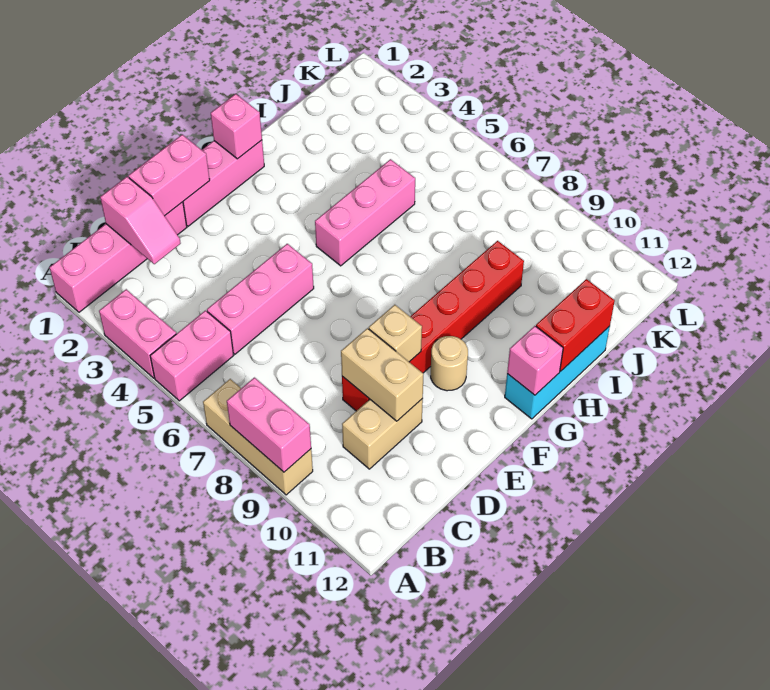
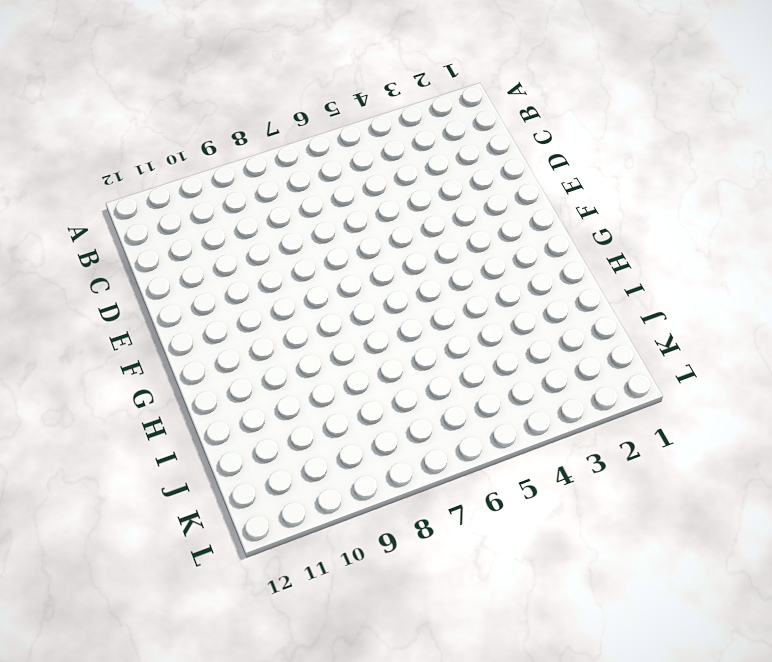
none -> pink 1x4 brick [50,202,187,312]
none -> pink 1x2 brick [99,289,176,378]
none -> pink 1x2 brick [150,311,234,401]

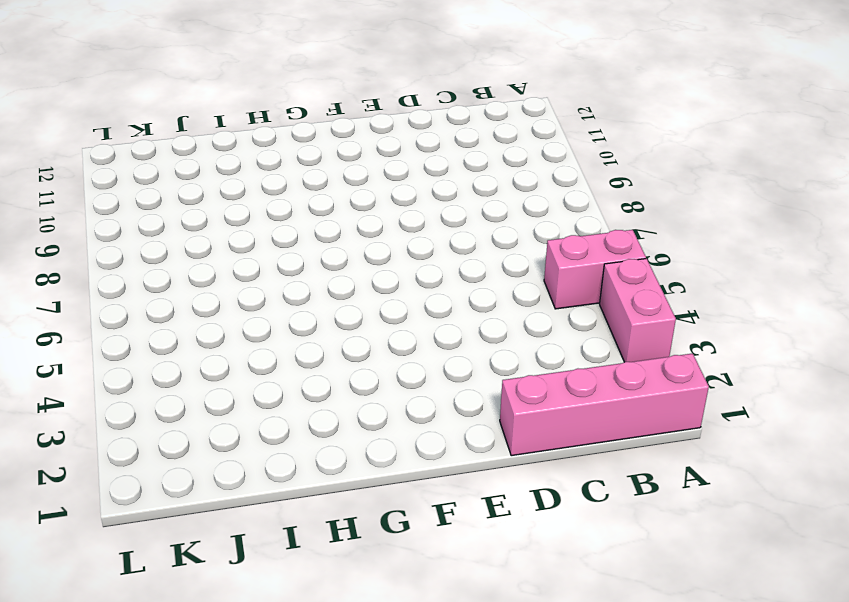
none -> tan 1x3 brick [203,379,313,495]
none -> pink 1x3 brick [207,244,314,354]
none -> tan 1x2 brick [342,399,423,469]

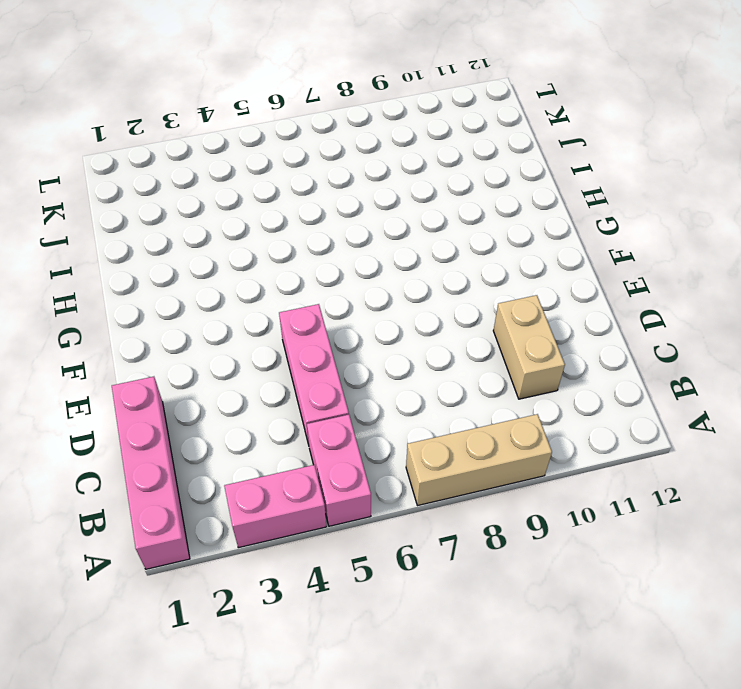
none -> red 1x6 brick [342,241,524,411]
none -> pink 1x3 brick [183,140,264,226]
none -> tan 1x1 round brick [431,336,468,391]

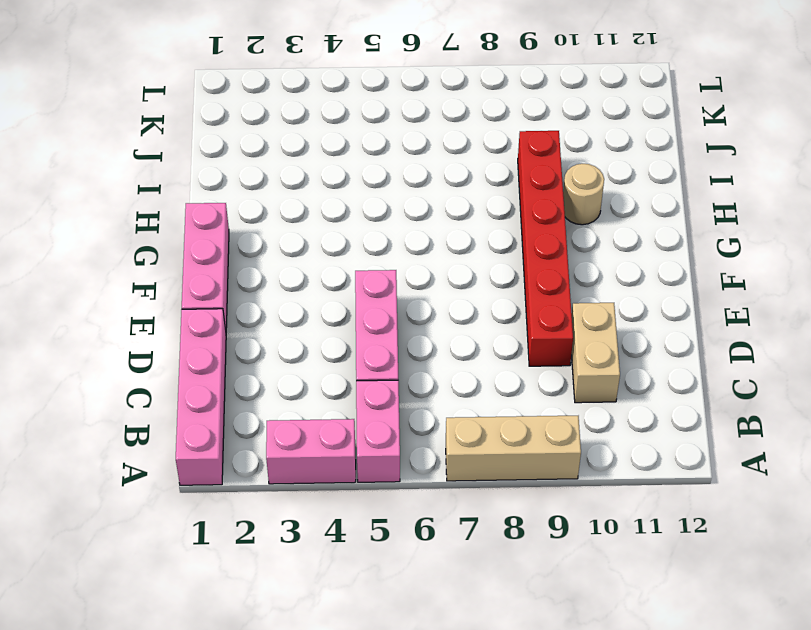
tan 1x1 round brick [563,164,604,225] -> tan 1x1 round brick moved to [431,336,468,391]
none -> pink 1x3 brick [315,159,415,266]
none -> cyan 1x3 brick [505,326,610,419]
none -> pink 1x2 brick [227,378,311,472]

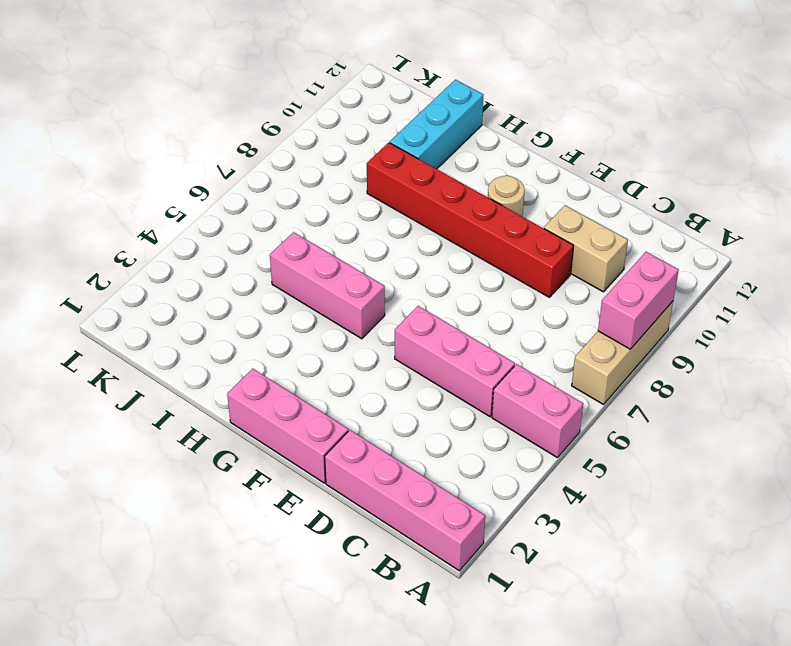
cyan 1x3 brick [390,80,483,169] -> cyan 1x3 brick turned to [505,326,610,419]
none -> pink 1x2 brick [99,289,176,378]
none -> pink 1x2 slope [100,177,181,264]
none -> pink 1x2 brick [129,135,210,216]

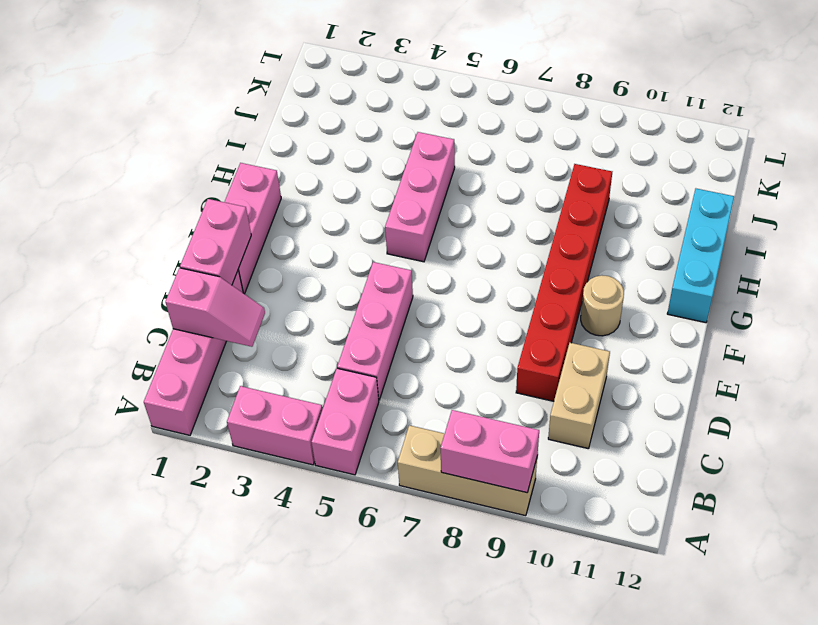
none -> tan 1x2 brick [341,328,423,421]
none -> tan 1x1 brick [369,305,422,362]
none -> pink 1x1 brick [211,94,262,159]

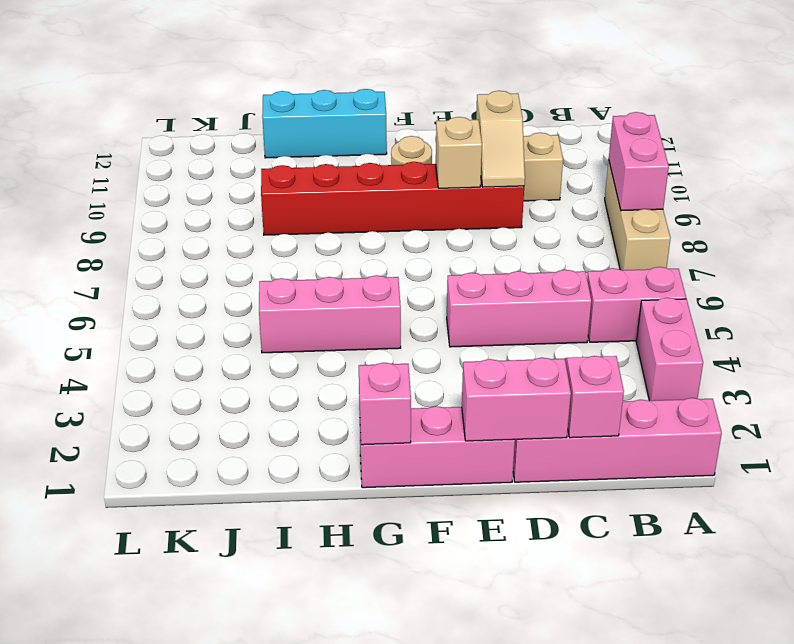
tan 1x2 slope [476,91,525,187] -> tan 1x2 brick [341,328,423,421]
none -> pink 1x1 brick [507,326,563,395]
none -> red 1x2 brick [536,279,615,371]

